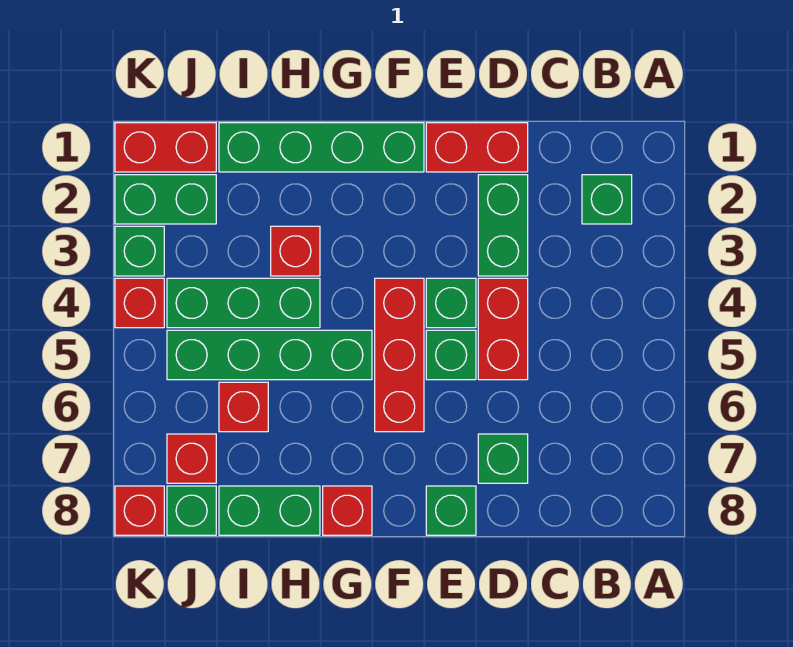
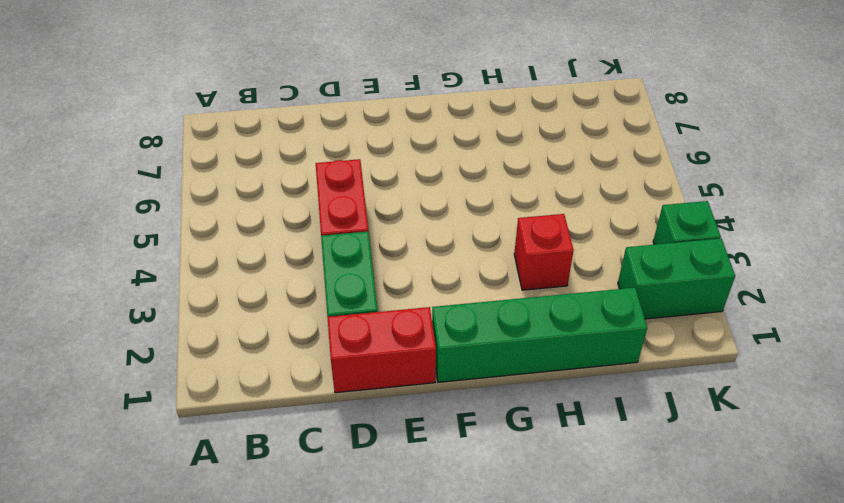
none -> green 1x1 brick [582,175,632,224]
none -> green 1x1 brick [478,434,528,483]
none -> green 1x1 brick [426,278,476,328]

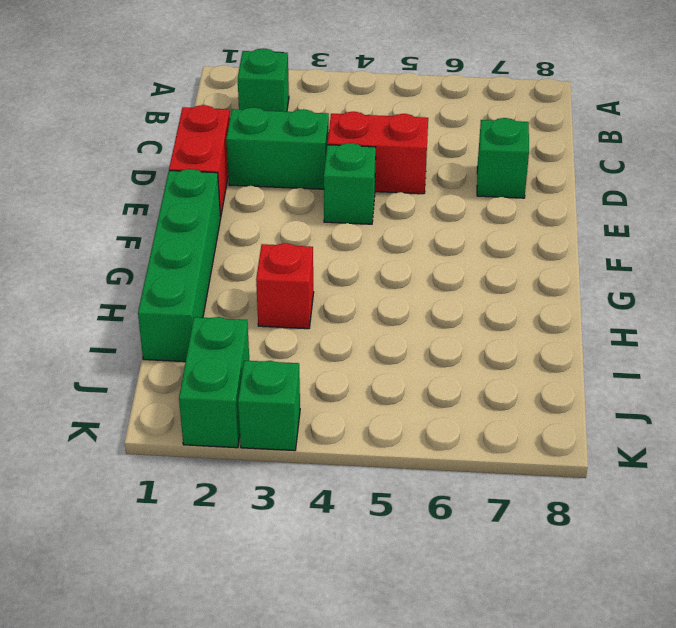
none -> green 1x1 brick [426,330,476,380]
none -> green 1x1 brick [426,486,476,535]
none -> red 1x3 brick [375,278,424,432]

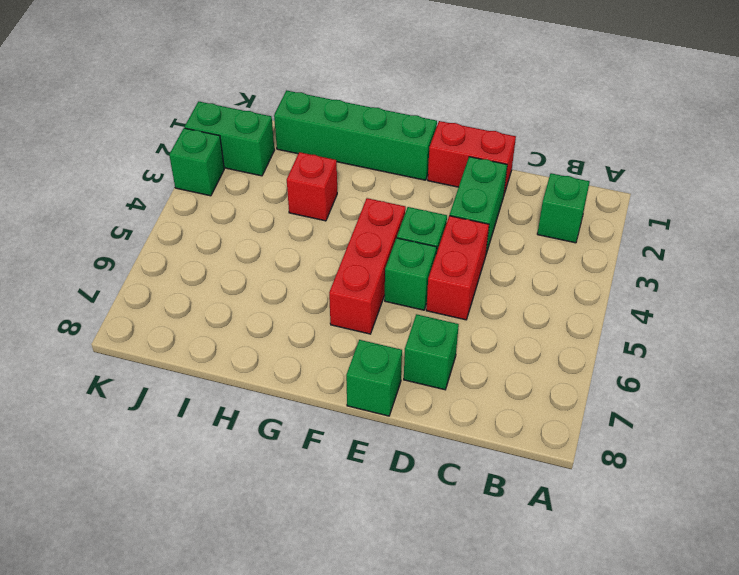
none -> green 1x4 brick [167,330,372,380]
none -> red 1x1 brick [323,486,372,535]
none -> green 1x3 brick [167,278,320,328]

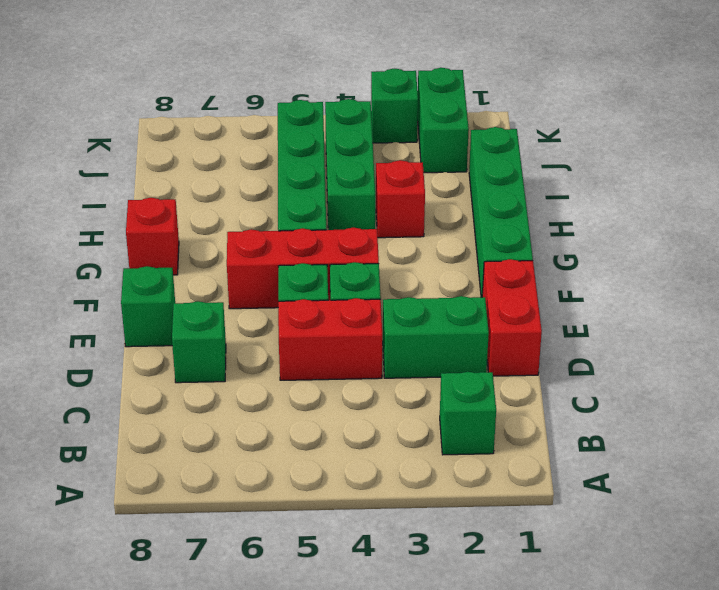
none -> green 1x2 brick [219,486,320,535]
none -> red 1x1 brick [219,382,268,432]
none -> red 1x2 brick [115,123,216,172]

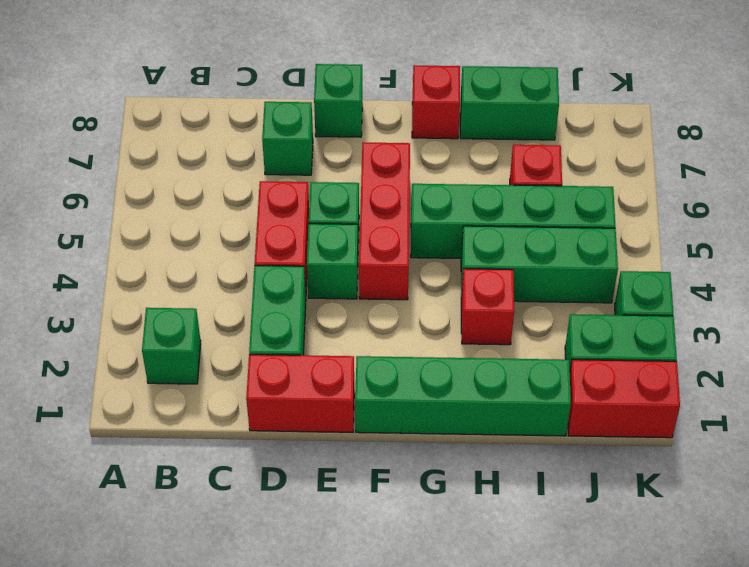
none -> red 1x1 brick [167,434,216,483]
none -> green 1x1 brick [167,486,216,535]
none -> red 1x1 brick [115,278,164,328]

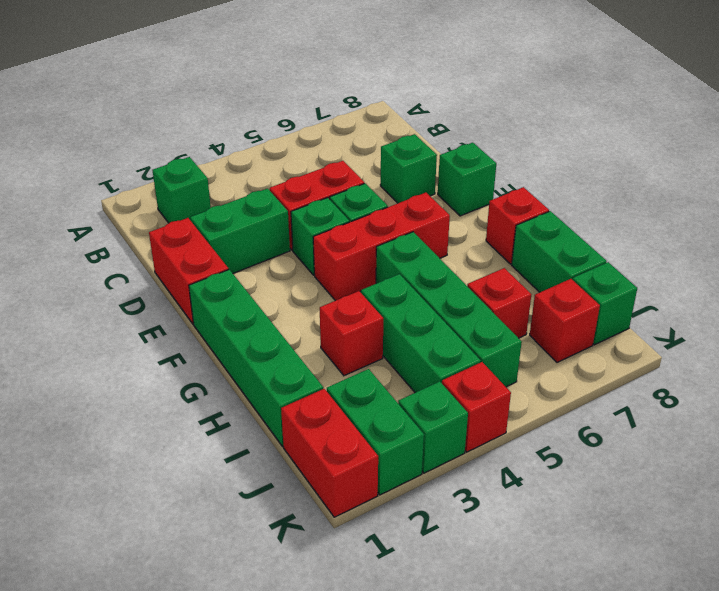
none -> red 1x1 brick [115,486,164,535]

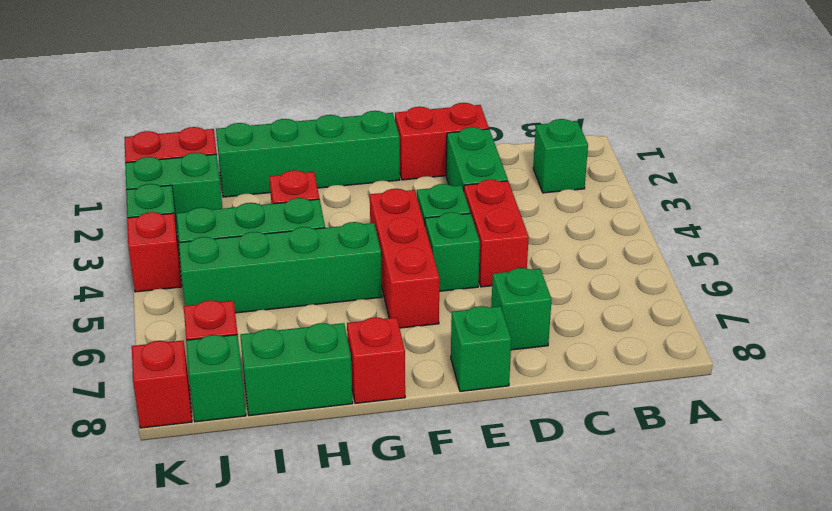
none -> red 1x1 brick [219,382,268,432]

